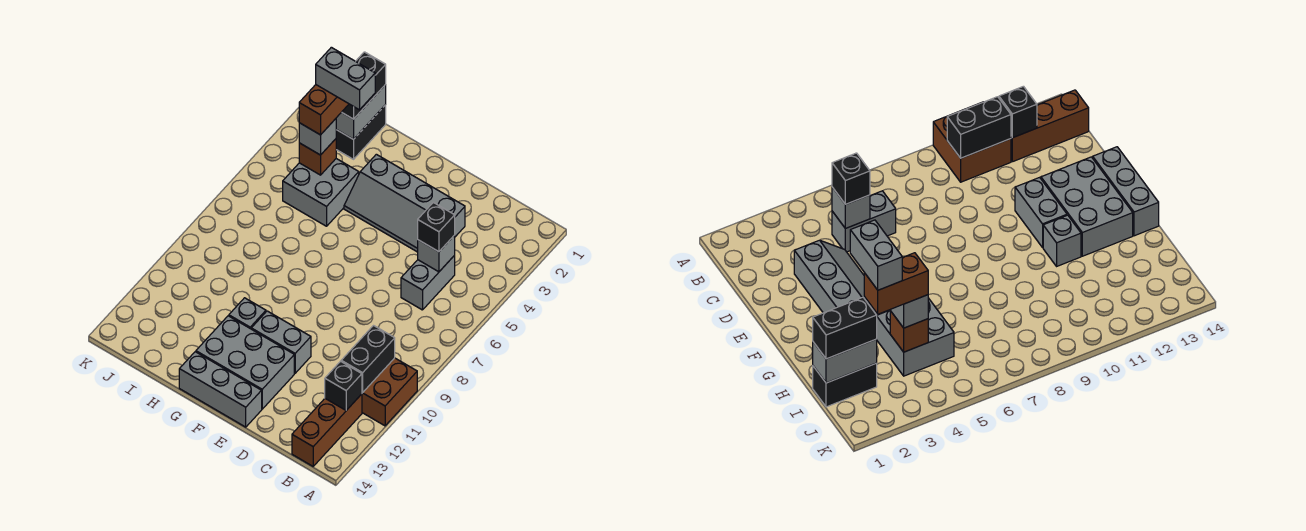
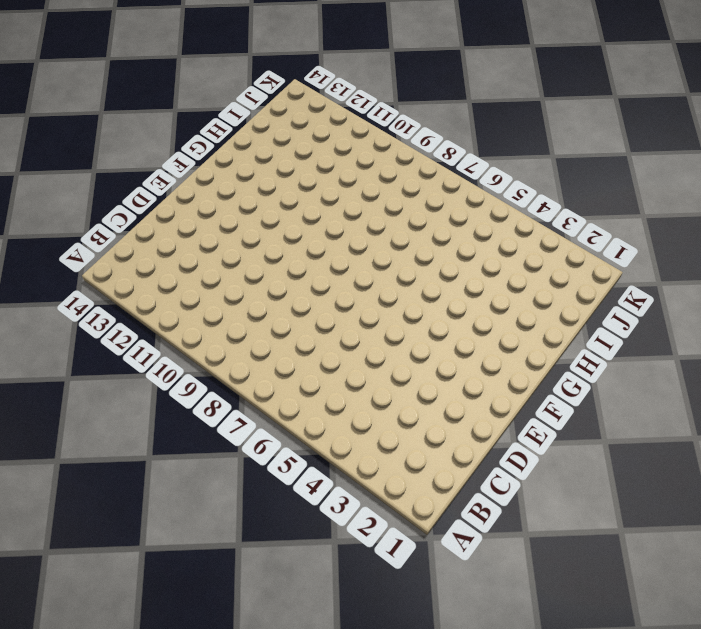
none -> brown 2x2 brick [362,358,417,426]
none -> brown 1x3 brick [292,394,362,466]
none -> grey 1x2 brick [401,255,455,310]

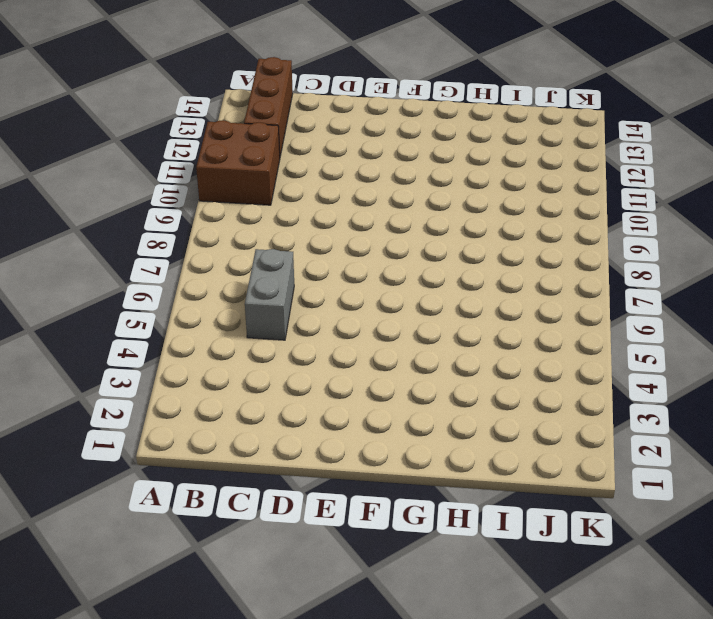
none -> grey 2x4 slope [344,154,465,252]
none -> grey 1x2 brick [251,311,311,373]
none -> grey 2x3 brick [196,316,294,409]

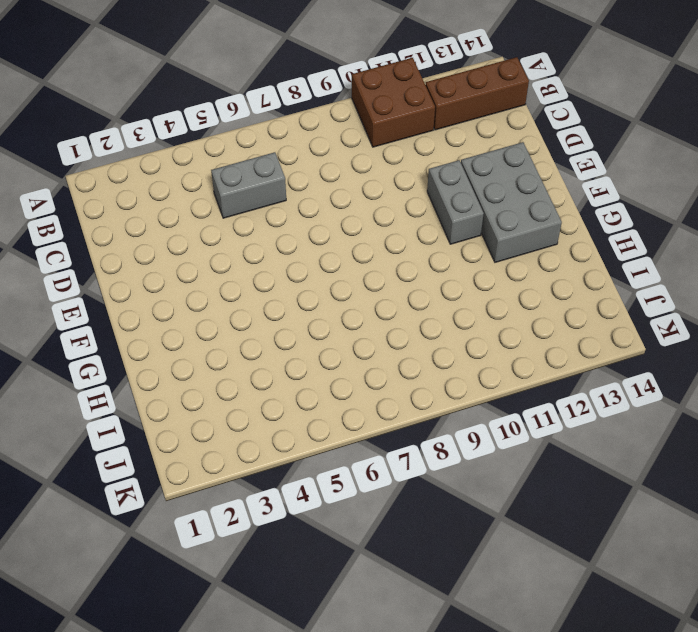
none -> grey 2x4 slope [344,154,465,252]
none -> grey 1x3 brick [179,352,262,427]
none -> grey 1x1 brick [229,298,266,329]

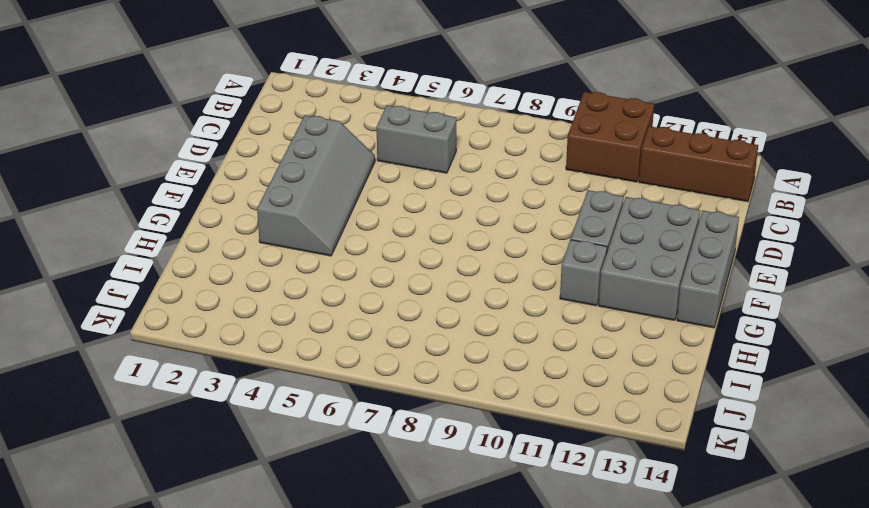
none -> grey 2x2 brick [283,159,359,226]
none -> black 1x2 brick [336,105,386,159]
none -> black 1x2 brick [341,326,395,393]

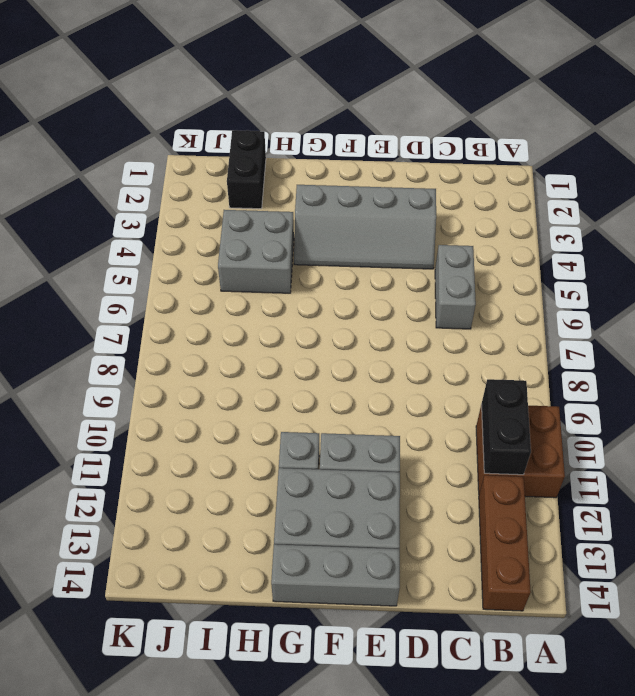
none -> black 1x1 brick [325,361,362,410]
none -> grey 1x1 brick [418,235,455,272]
none -> grey 1x2 brick [336,85,386,139]

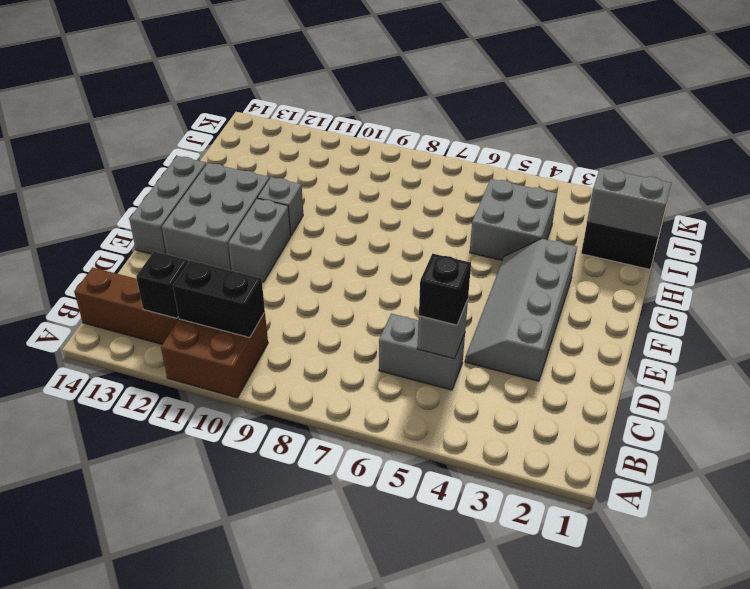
none -> brown 1x1 brick [299,139,336,175]
none -> black 1x2 brick [342,52,386,119]
none -> grey 1x1 brick [299,119,336,155]

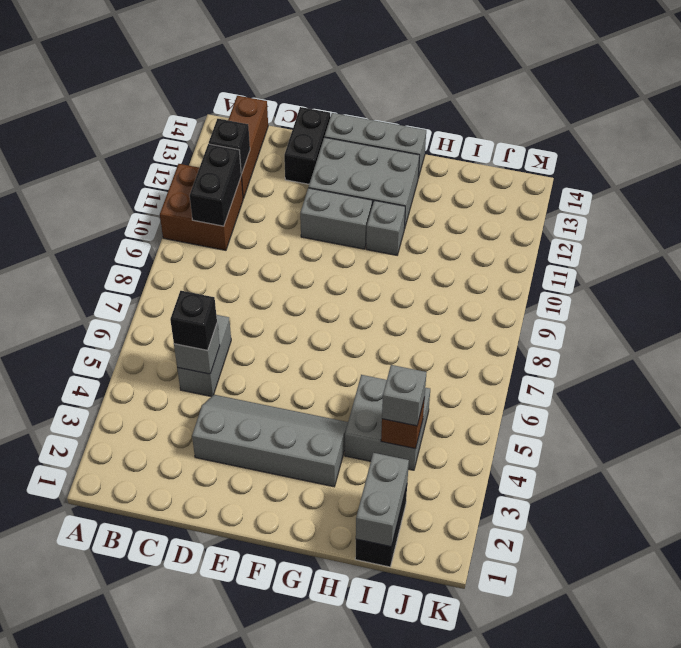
black 1x2 brick [284,107,330,184] -> black 1x2 brick moved to [342,52,386,119]
none -> brown 1x2 brick [299,85,349,135]
none -> grey 1x2 brick [316,47,375,110]

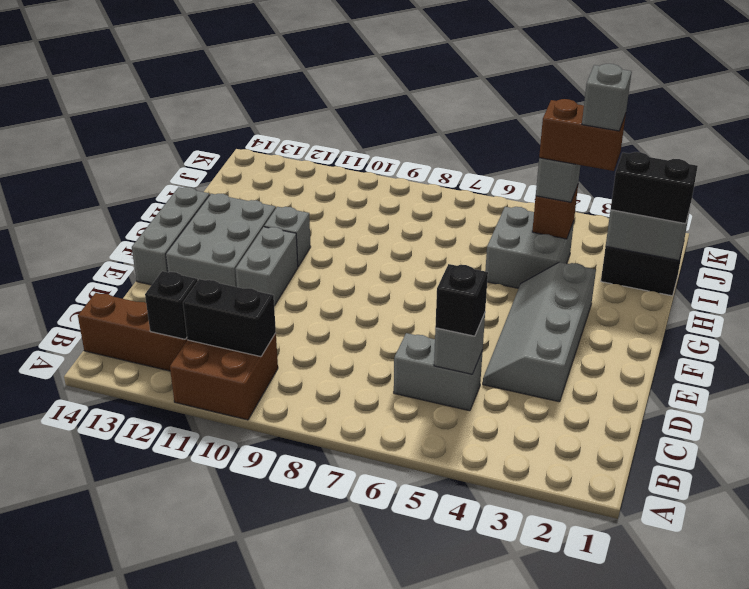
grey 1x1 brick [582,64,632,131] -> grey 1x2 brick [316,47,375,110]

